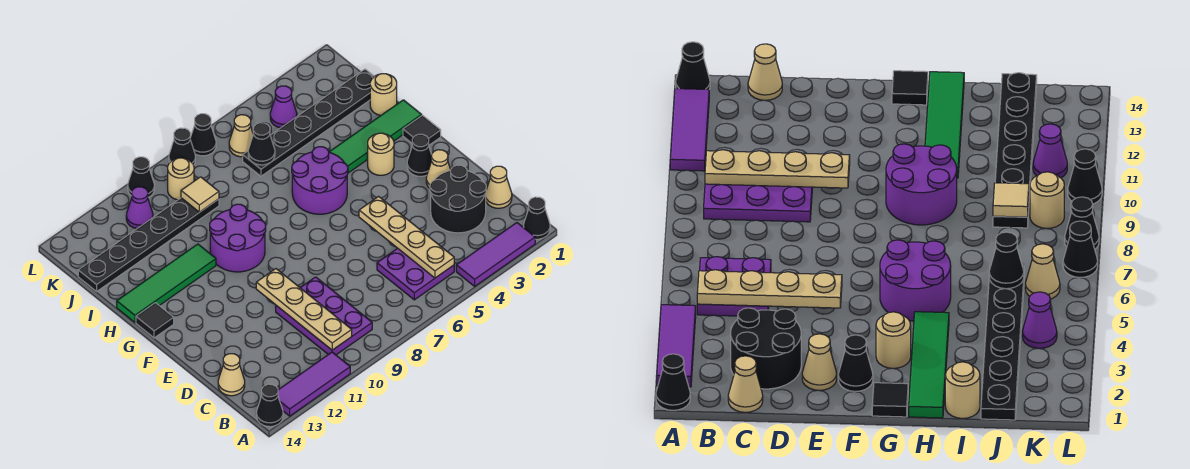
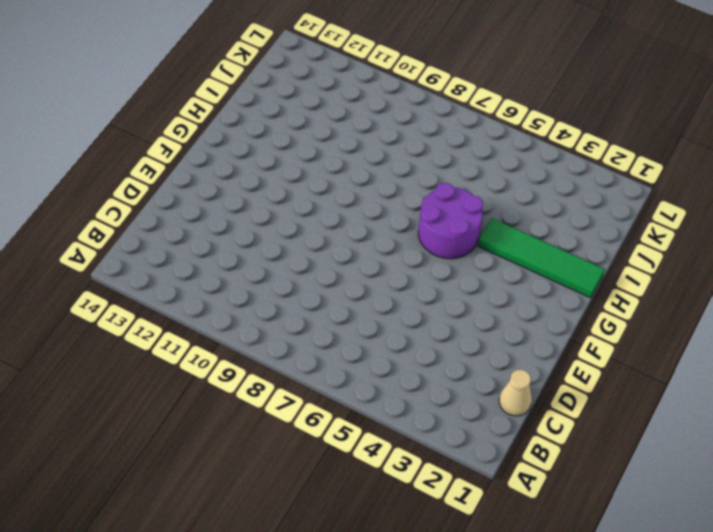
none -> black 1x1 cone [524,197,550,239]
none -> purple 1x3 tile [456,223,535,286]
none -> purple 1x3 tile [278,352,350,416]
none -> black 1x1 cone [257,384,283,427]

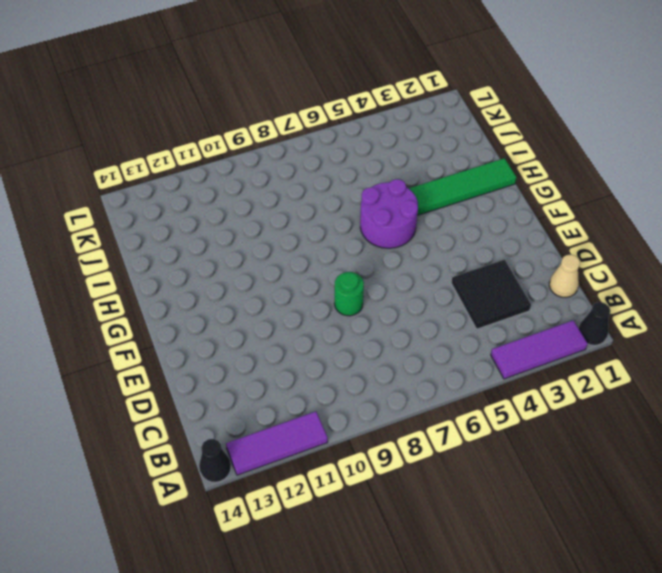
black 2x2 tile [451,260,531,329] -> black 2x2 round brick [430,165,486,233]
green 1x1 round brick [334,272,364,316] -> none
none -> purple 2x2 plate [377,248,454,300]
none -> purple 2x3 plate [276,277,372,355]
none -> tan 1x1 cone [218,354,245,396]
none -> tan 1x1 cone [426,150,451,188]

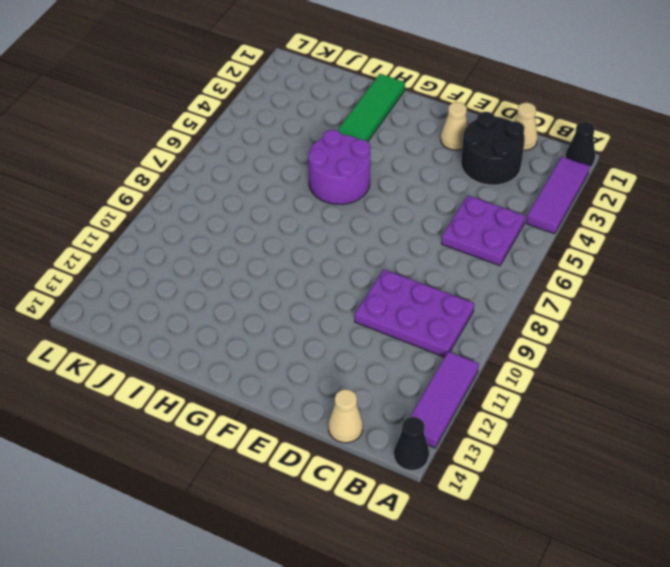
none -> black 1x1 cone [407,134,432,176]
none -> black 1x1 tile [403,115,441,145]
none -> tan 1x1 round brick [368,133,394,175]
none -> purple 2x2 round brick [210,204,266,272]

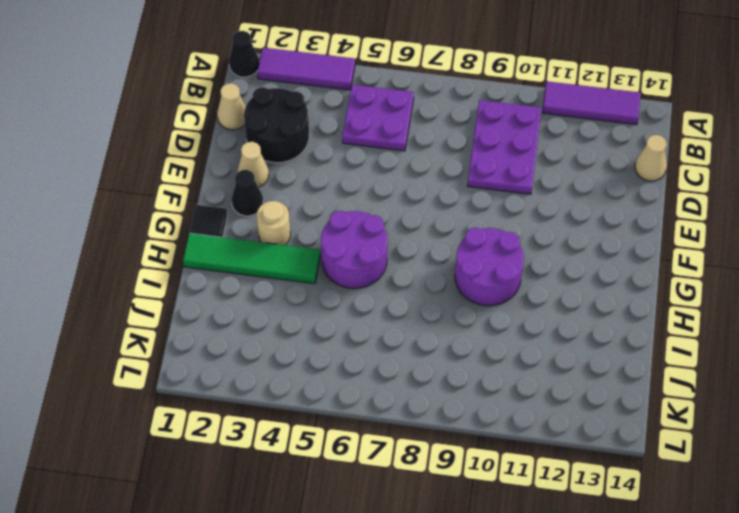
none -> black 1x1 cone [257,384,283,427]
none -> black 1x1 tile [136,303,174,338]
none -> green 1x4 tile [117,244,216,322]
none -> tan 1x1 round brick [370,74,397,116]

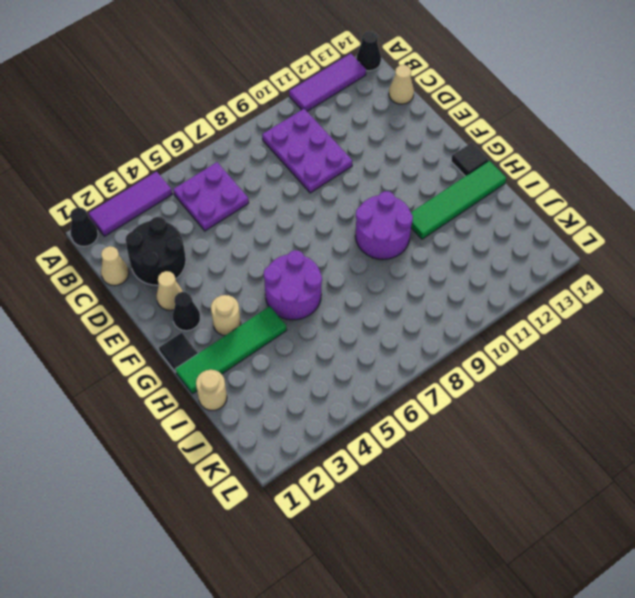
none -> black 1x6 plate [243,69,374,176]
none -> black 1x6 plate [78,198,219,291]
none -> purple 1x1 cone [270,86,297,128]
none -> tan 1x1 cone [229,115,253,157]

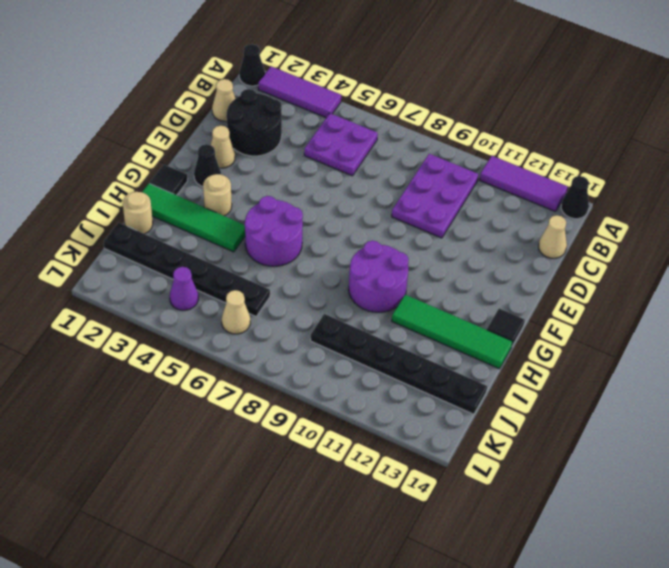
none -> tan 1x1 round brick [168,158,194,200]
none -> purple 1x1 cone [126,187,153,229]
none -> black 1x1 cone [190,114,216,156]
none -> black 1x1 cone [169,128,195,165]

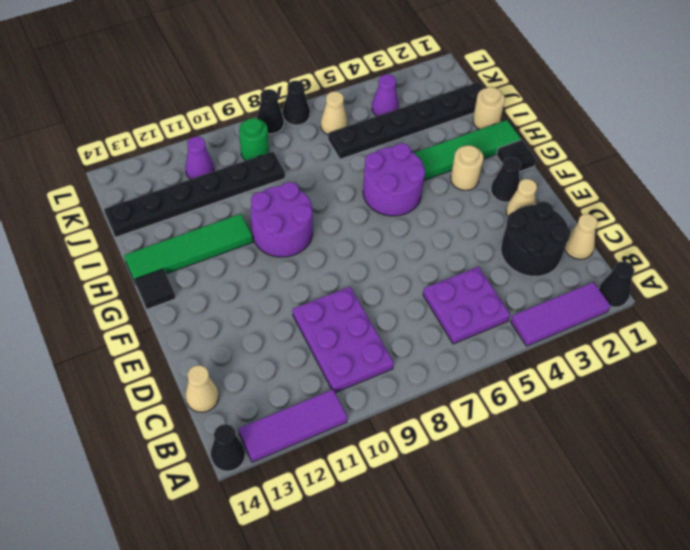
green 1x1 round brick [239,118,269,161] -> tan 1x1 round brick [168,158,194,200]
none -> black 1x1 cone [128,157,154,197]
none -> tan 1x4 plate [359,196,454,278]
none -> tan 1x4 plate [256,269,352,350]
none -> black 1x1 cone [248,123,275,165]

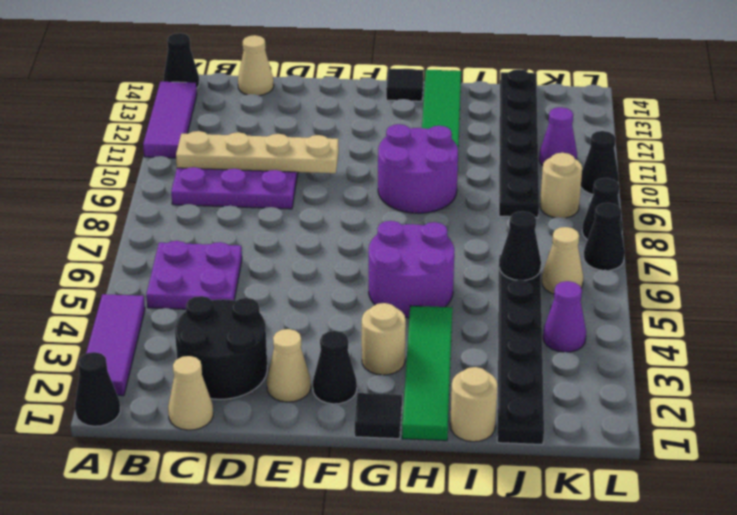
none -> tan 1x4 plate [359,196,454,278]
none -> tan 1x1 tile [181,177,219,212]

